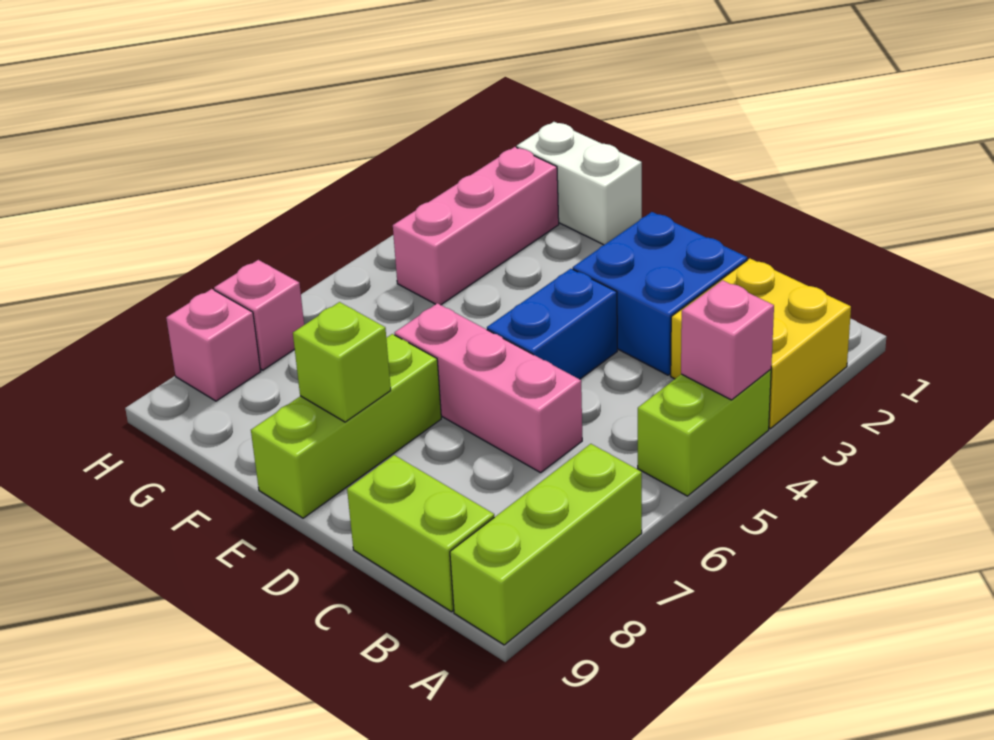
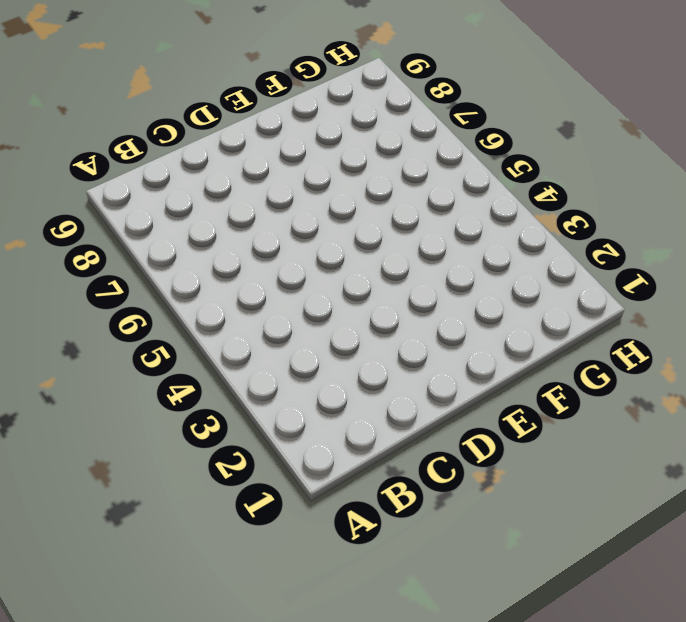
none -> yellow 2x2 brick [671,259,851,429]
none -> lime 1x2 brick [638,369,771,496]
none -> lime 1x3 brick [450,444,642,645]

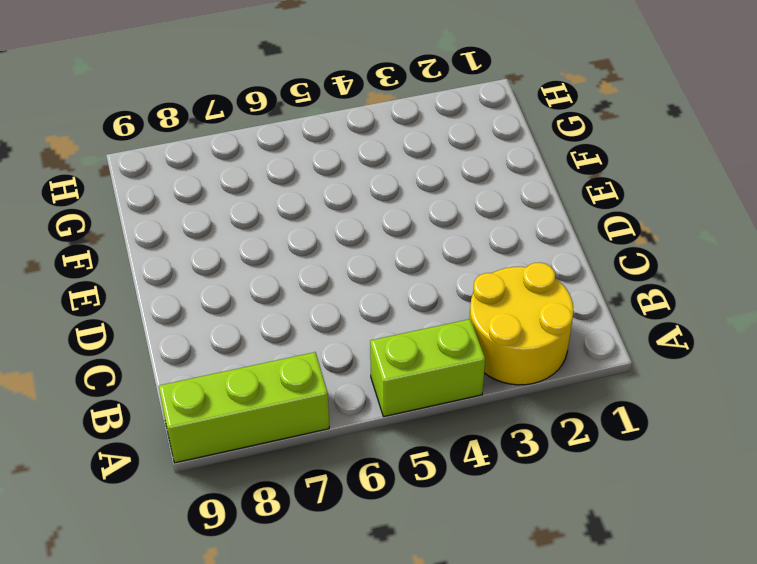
yellow 2x2 round brick [469,263,574,385] -> yellow 2x2 brick [671,259,851,429]
none -> lime 1x2 brick [347,455,494,612]
none -> blue 2x2 brick [573,212,747,375]
none -> pink 1x3 brick [395,303,582,473]

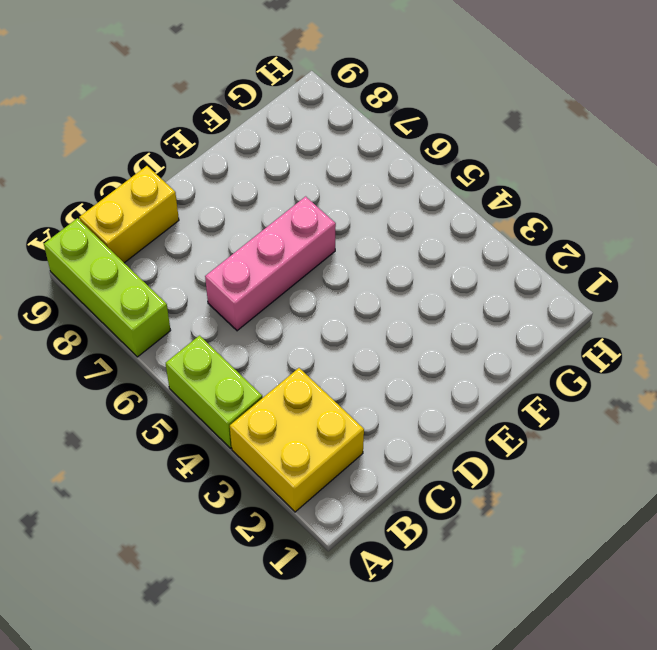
yellow 1x2 brick [79,166,179,263] -> lime 1x2 brick [347,455,494,612]
none -> blue 2x2 brick [573,212,747,375]
none -> blue 1x2 brick [487,269,617,379]
none -> lime 1x3 brick [251,334,441,518]

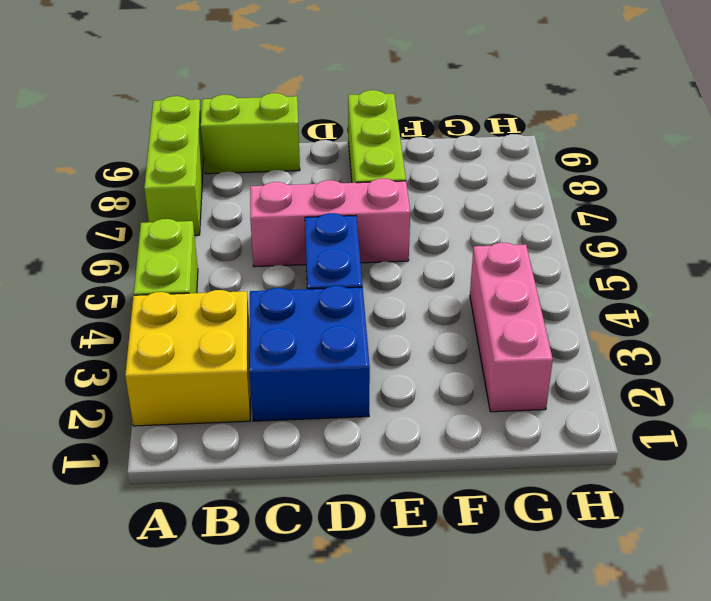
none -> white 1x2 brick [517,122,642,245]
none -> pink 1x1 brick [214,260,304,370]
none -> pink 1x1 brick [166,289,261,401]

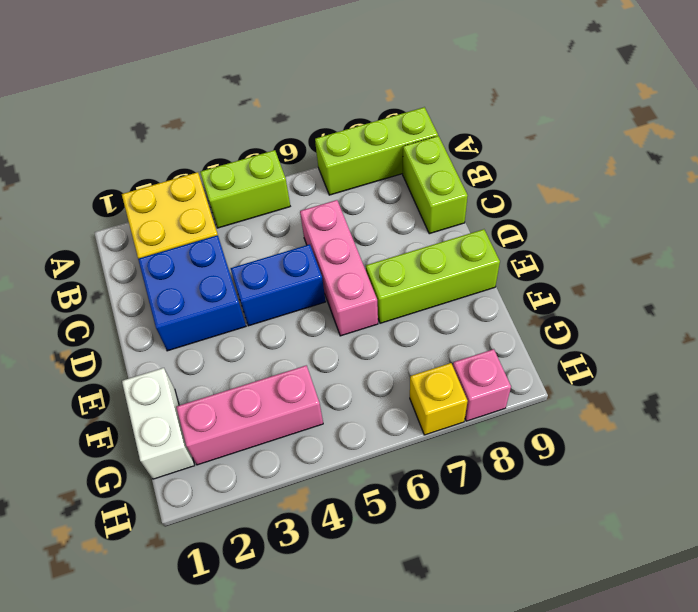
yellow 1x1 brick [410,363,468,435] -> pink 1x1 brick [214,260,304,370]
none -> pink 1x1 brick [681,280,774,400]
none -> lime 1x1 brick [293,302,391,422]

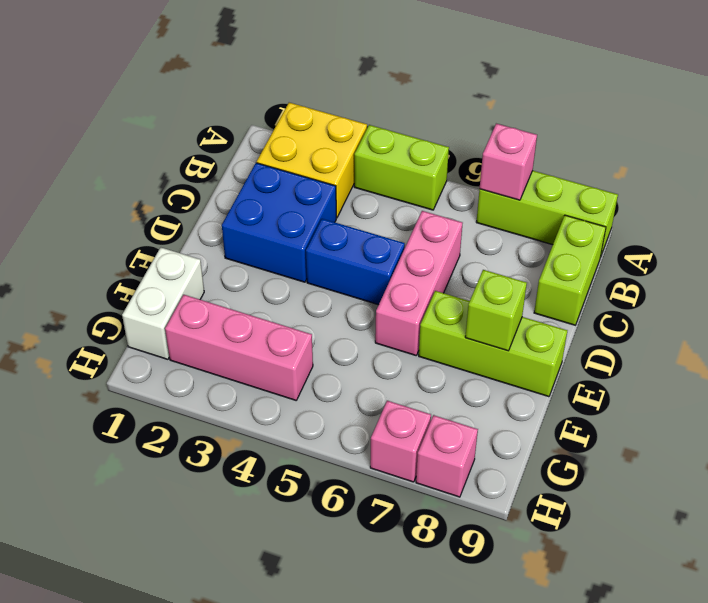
pink 1x1 brick [480,124,537,200] -> pink 1x1 brick moved to [681,280,774,400]

